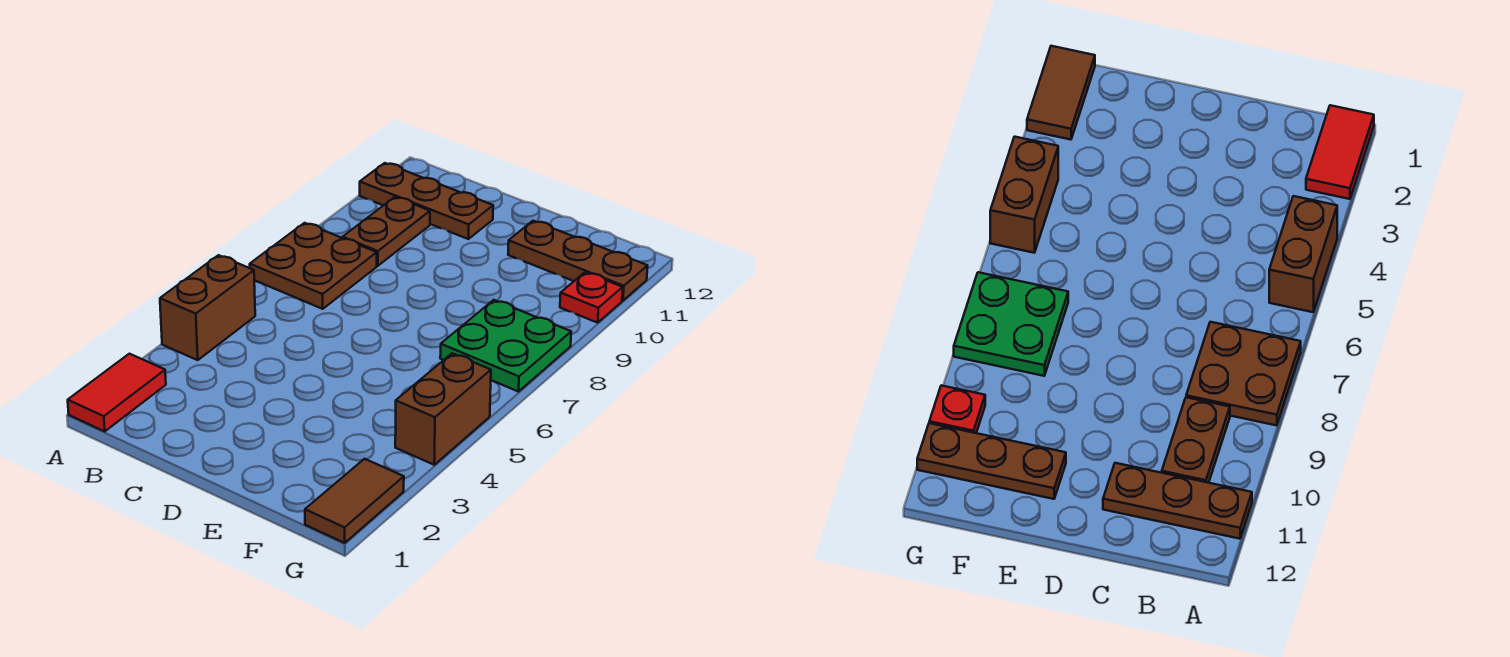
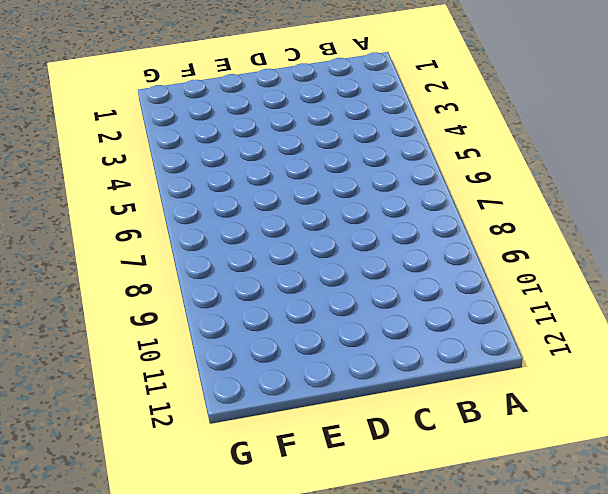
none -> red 1x2 tile [68,354,166,431]
none -> brown 1x2 brick [160,255,255,360]

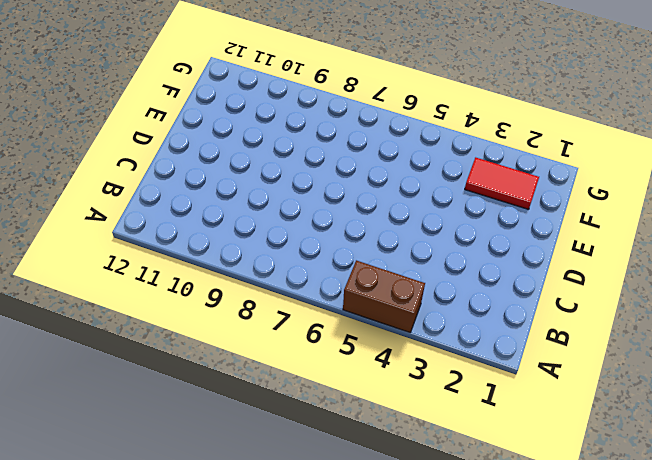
red 1x2 tile [465,157,539,209] -> red 1x2 tile moved to [68,354,166,431]
none -> brown 2x2 plate [250,223,377,309]
none -> brown 1x3 plate [360,163,493,239]

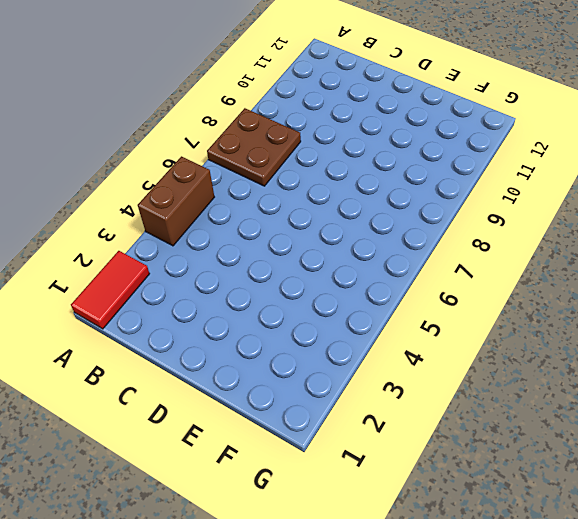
none -> brown 1x3 plate [360,163,493,239]
none -> brown 1x2 plate [343,197,430,266]

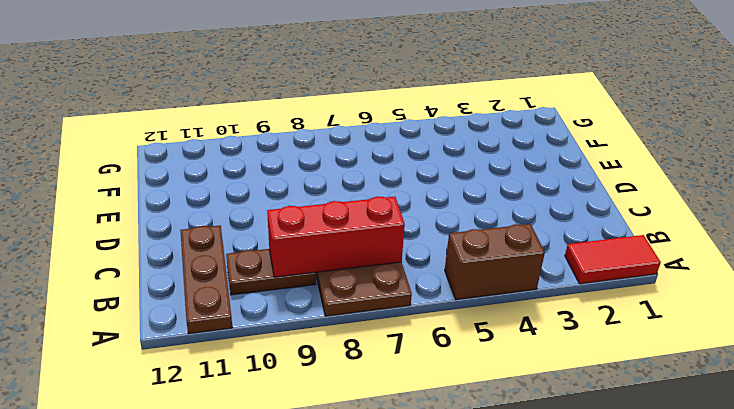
red 1x3 brick [267,196,405,277] -> none
none -> brown 1x3 plate [508,221,648,301]
none -> green 2x2 plate [440,300,571,392]

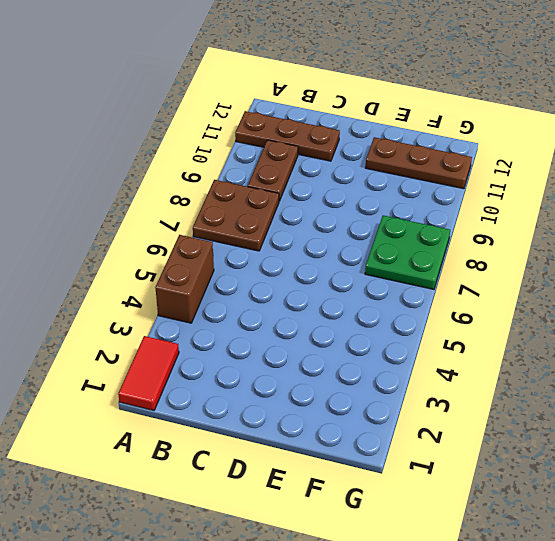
none -> brown 1x2 tile [305,459,404,543]
none -> brown 1x2 brick [395,353,491,465]

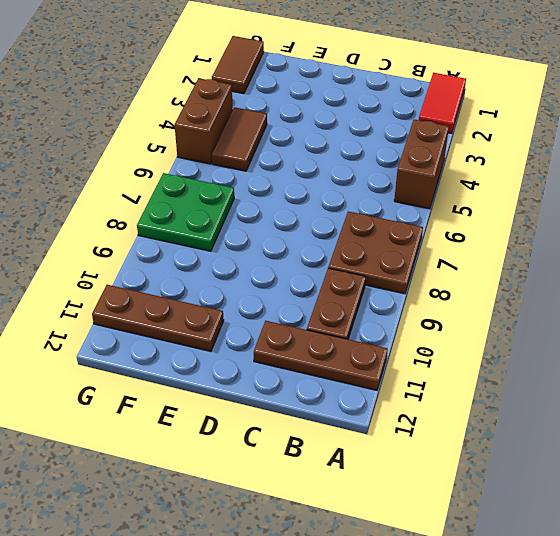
brown 1x2 tile [212,107,267,171] -> none
none -> red 1x1 plate [560,272,623,323]

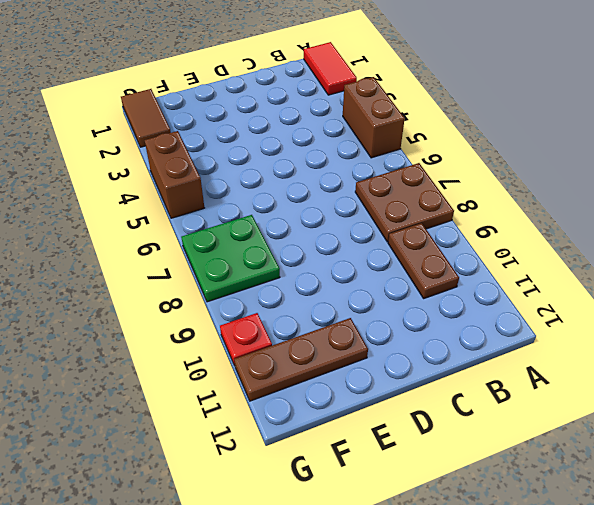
none -> brown 1x3 plate [360,163,493,239]

